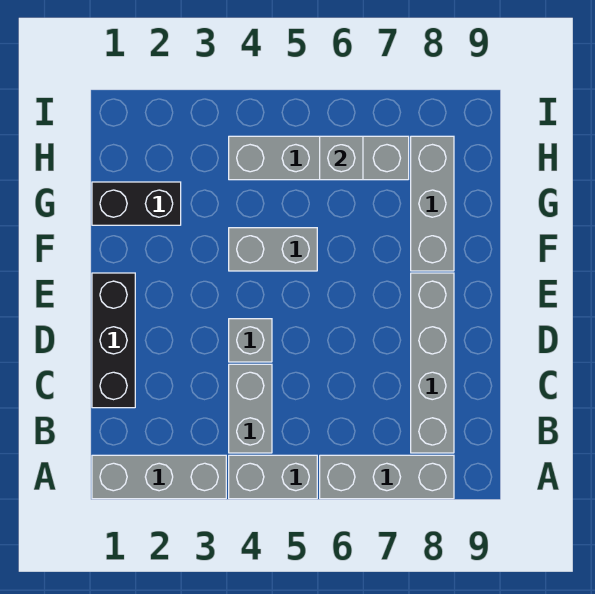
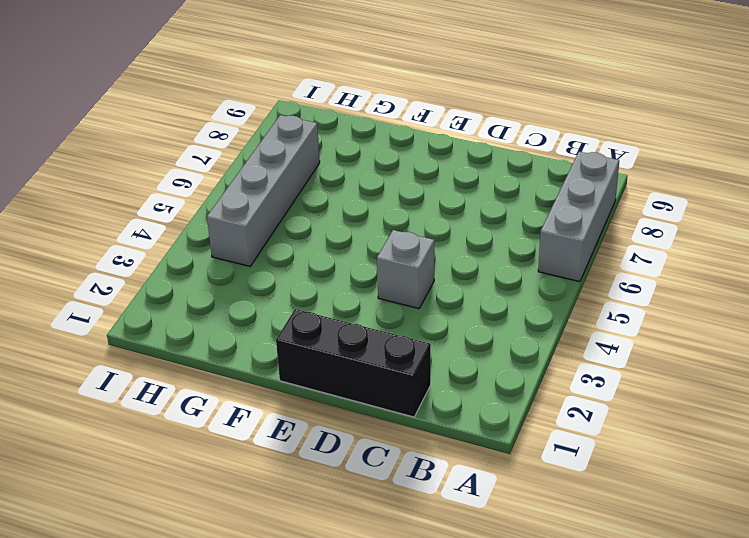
none -> grey 1x3 brick [92,455,226,499]
none -> grey 1x2 brick [229,455,317,499]
none -> grey 1x2 brick [229,364,272,453]

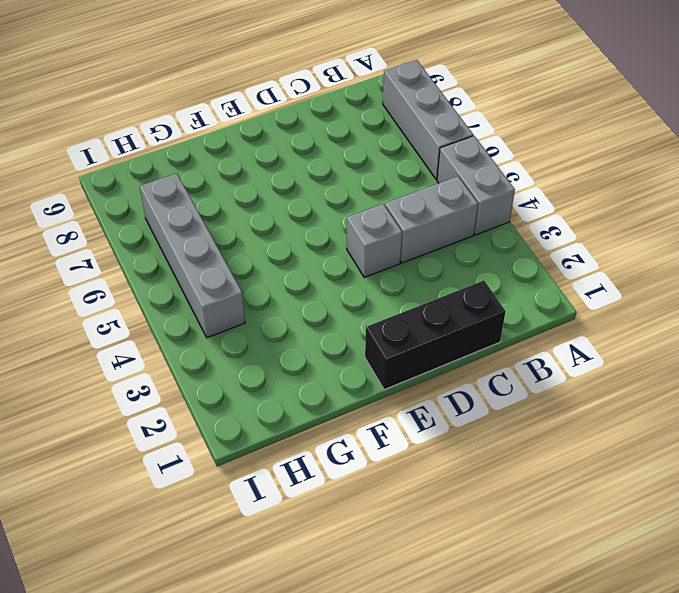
none -> grey 1x3 brick [92,455,226,499]
none -> grey 1x4 brick [411,273,454,453]
none -> grey 1x2 brick [229,228,317,271]

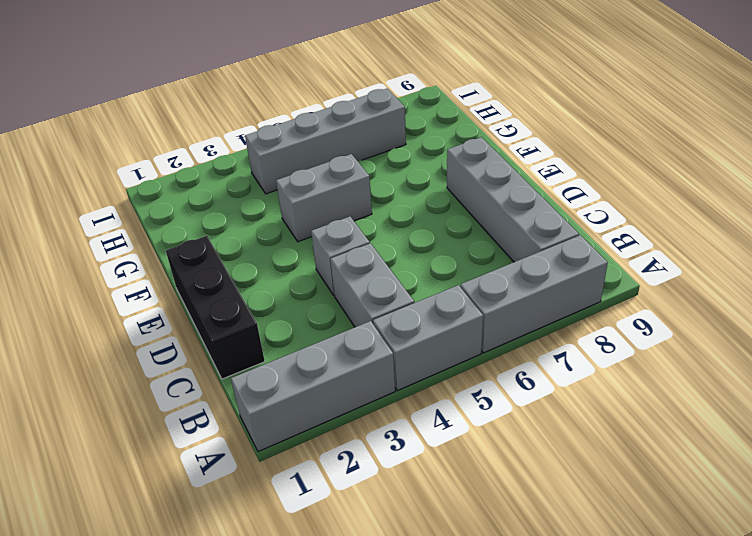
none -> grey 1x3 brick [411,136,454,271]
none -> black 1x2 brick [92,182,181,225]
none -> grey 1x1 brick [320,136,363,180]

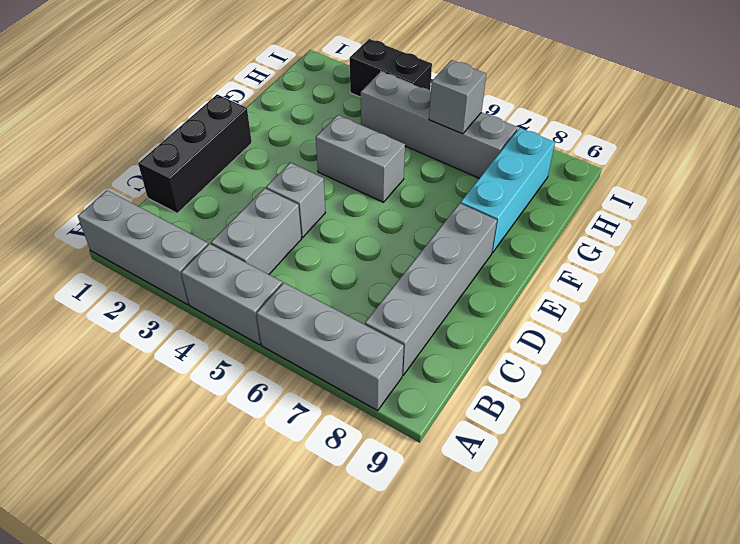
cyan 1x3 brick [461,128,555,253] -> grey 1x3 brick [411,136,454,271]
black 1x2 brick [350,39,432,97] -> black 1x2 brick moved to [92,182,181,225]

